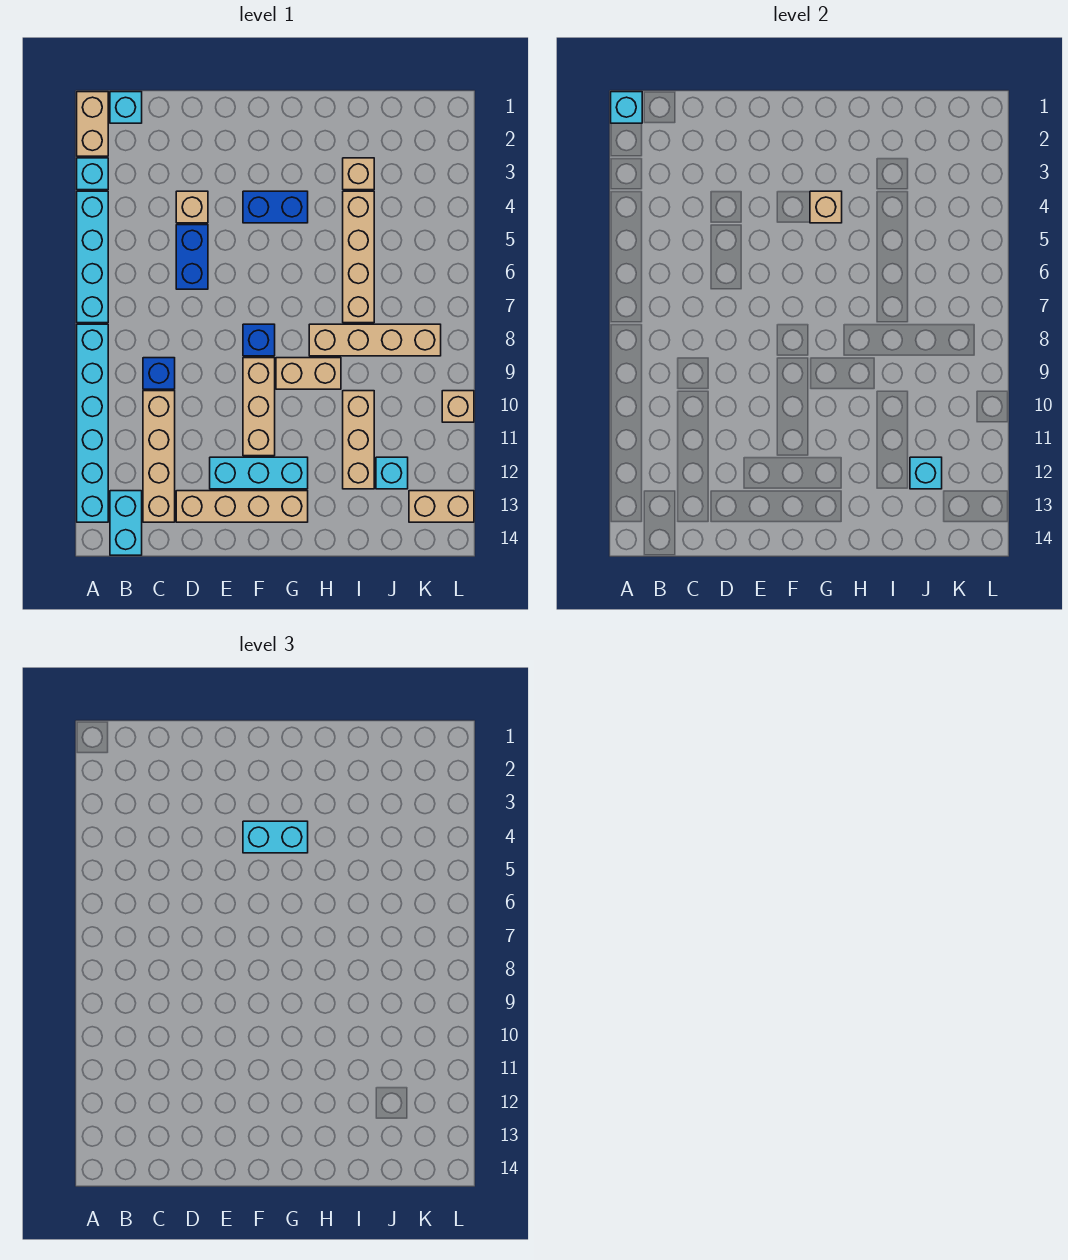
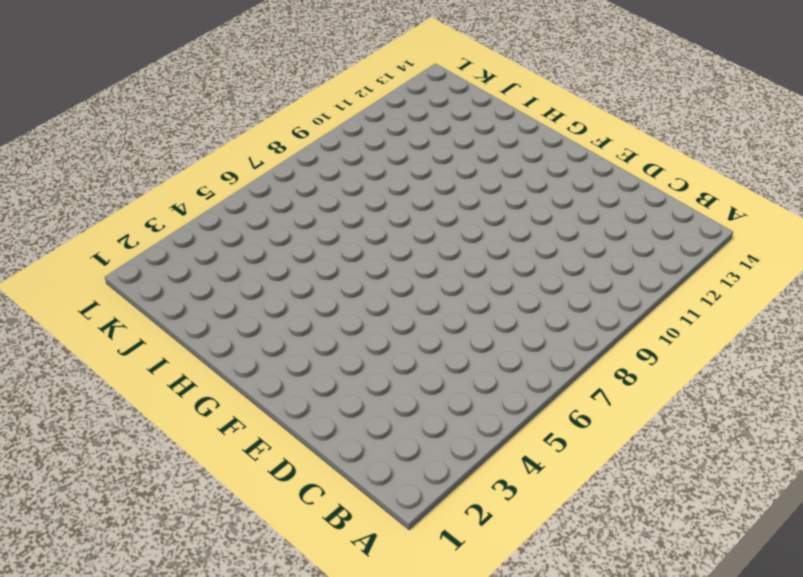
none -> tan 1x2 brick [77,92,108,156]
none -> cyan 1x1 brick [77,158,108,190]
none -> cyan 1x4 brick [77,191,108,323]

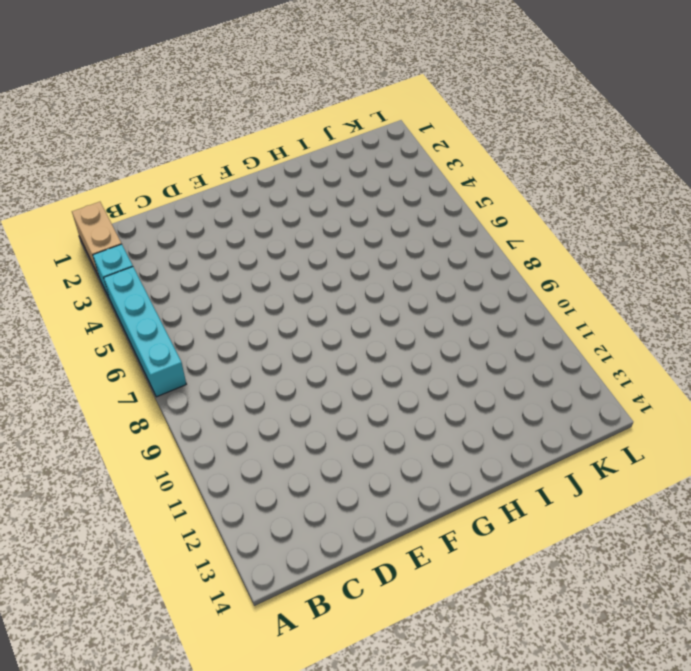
none -> cyan 1x6 brick [77,324,108,522]
none -> cyan 1x1 brick [110,92,142,123]
none -> cyan 1x2 brick [110,491,142,555]

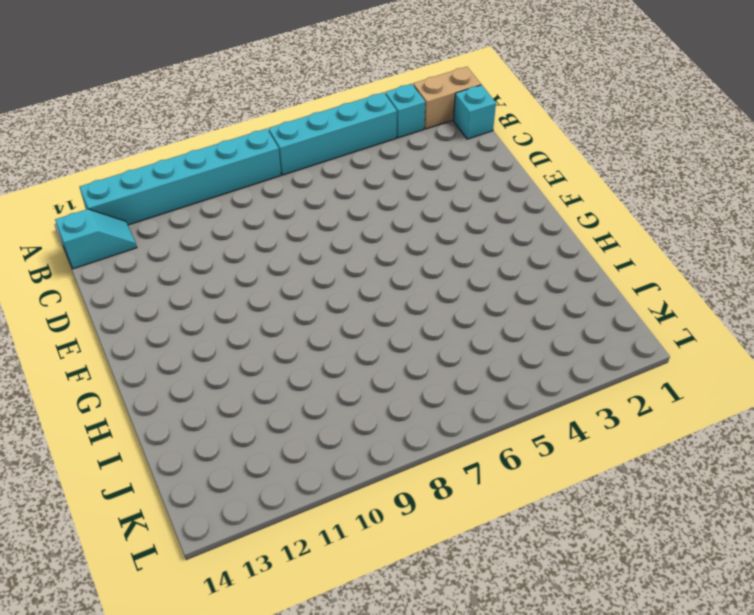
cyan 1x2 slope [55,209,137,269] -> cyan 1x2 brick [110,491,142,555]
none -> blue 1x1 brick [143,358,175,389]
none -> tan 1x4 brick [143,391,175,522]
none -> tan 1x1 brick [176,191,208,223]

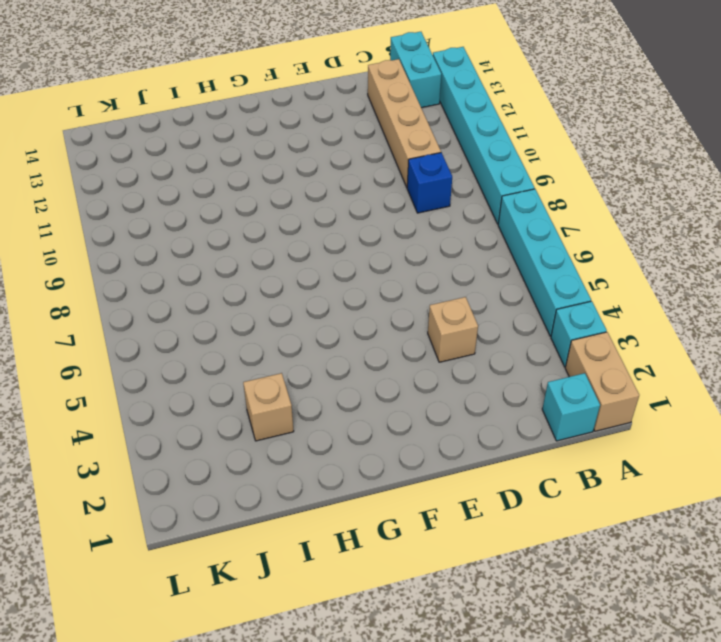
none -> blue 1x2 brick [176,225,208,289]
none -> tan 1x4 brick [176,491,308,522]
none -> cyan 1x3 brick [210,457,308,489]

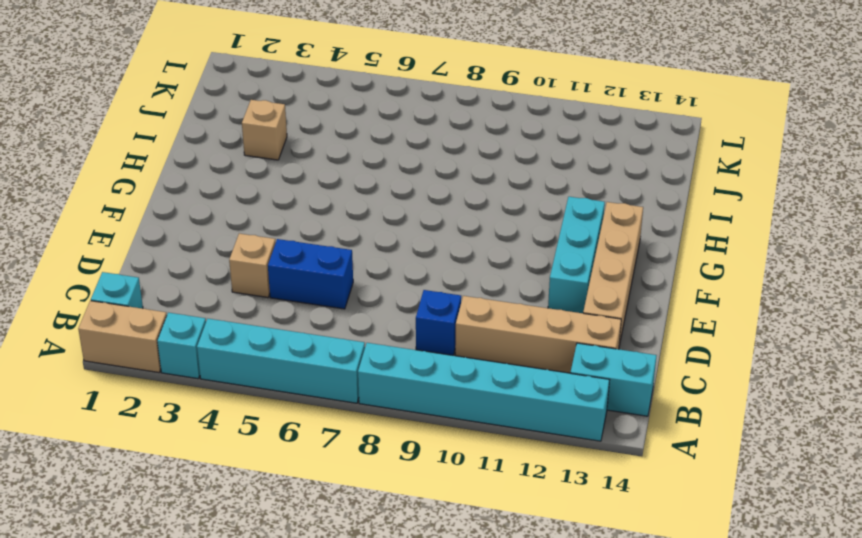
none -> blue 1x2 brick [243,191,308,223]
none -> blue 1x1 brick [243,324,275,356]
none -> tan 1x3 brick [243,358,275,456]

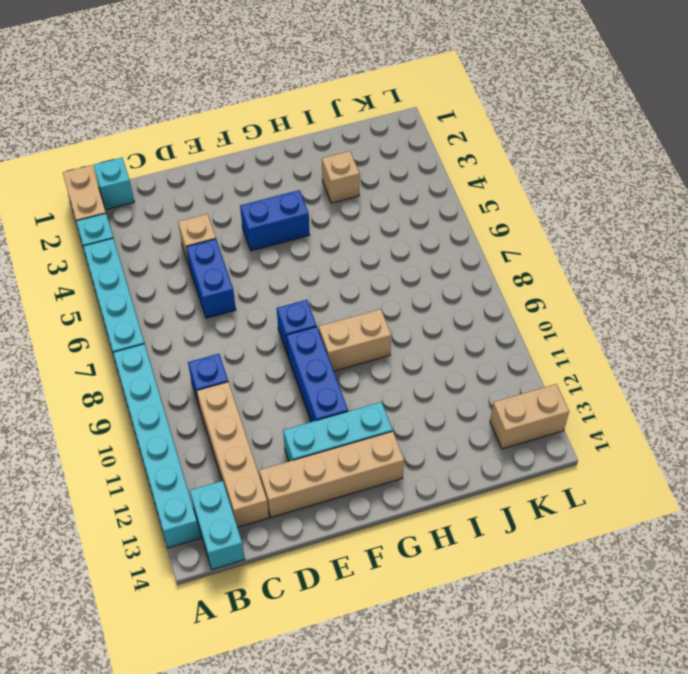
blue 1x3 brick [286,327,348,422] -> tan 1x3 brick [243,358,275,456]
none -> tan 1x4 brick [309,324,441,356]
none -> tan 1x4 brick [343,191,374,323]
none -> tan 1x3 brick [343,391,374,489]

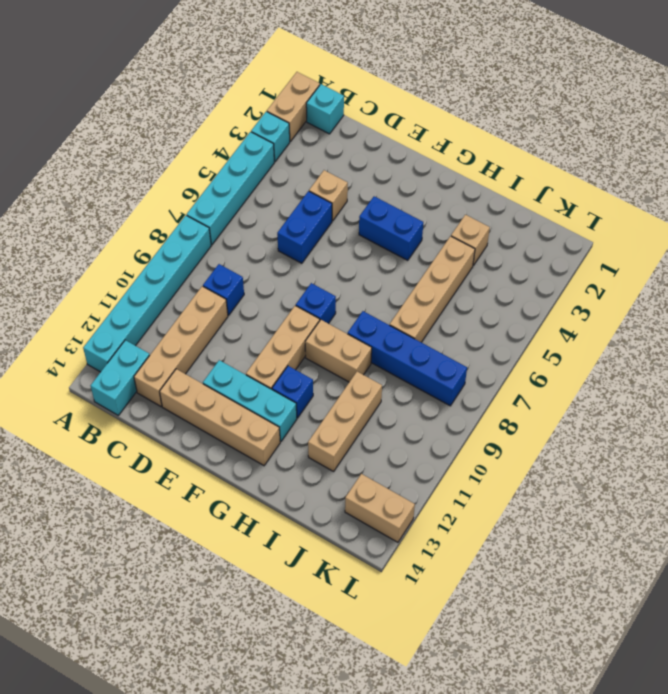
blue 1x1 brick [272,366,313,418] -> none
blue 1x4 brick [348,311,467,406] -> tan 1x4 brick [309,324,441,356]
none -> cyan 1x1 brick [376,457,408,489]
none -> tan 1x1 brick [442,391,474,422]
none -> cyan 1x1 brick [611,92,642,123]

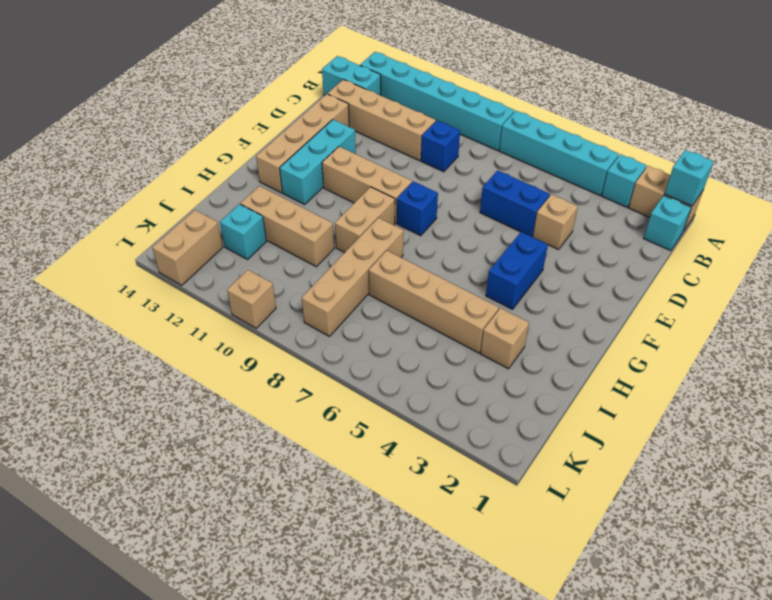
none -> tan 1x1 brick [810,191,842,223]
none -> cyan 1x1 brick [910,457,942,489]
none -> cyan 1x2 brick [243,821,308,853]

